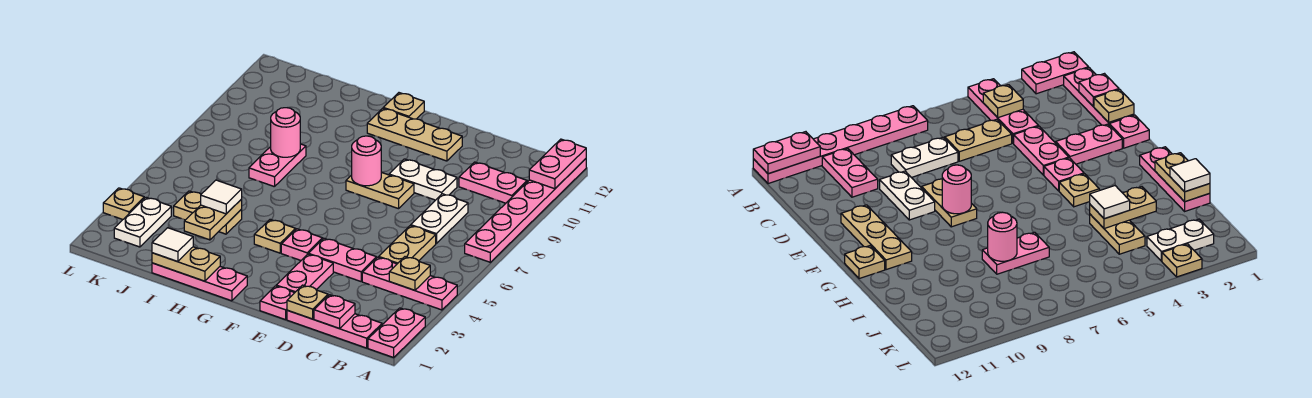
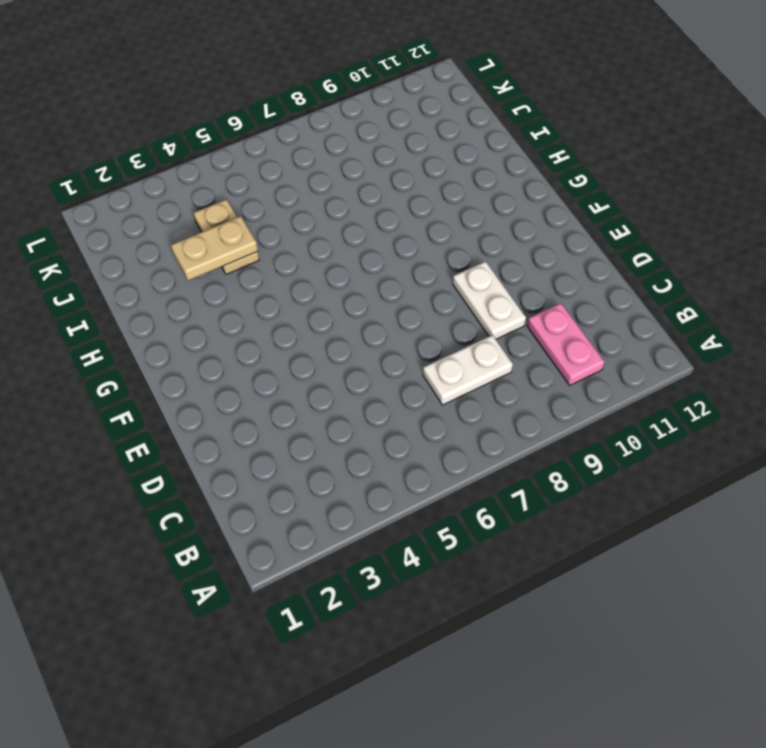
none -> pink 1x2 plate [368,308,425,357]
none -> pink 1x3 plate [362,257,457,310]
none -> pink 1x6 plate [465,159,586,262]
none -> pink 1x3 plate [287,310,382,348]

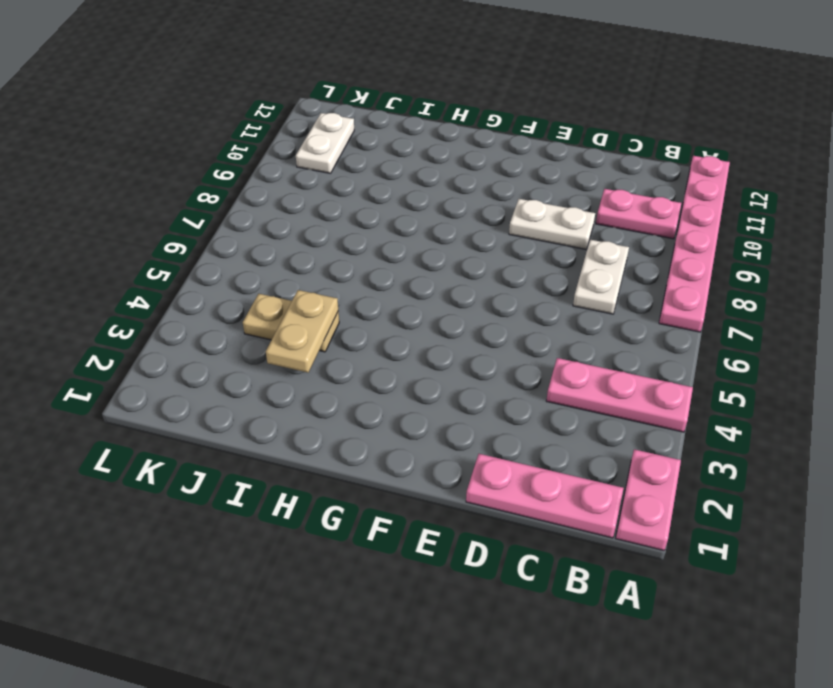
white 1x2 plate [296,113,354,173] -> white 1x2 plate moved to [114,198,171,247]
none -> tan 1x2 plate [379,226,436,264]
none -> pink 1x2 plate [308,238,377,281]
none -> pink 1x1 plate [260,286,294,320]
none -> pink 1x2 plate [276,254,333,293]

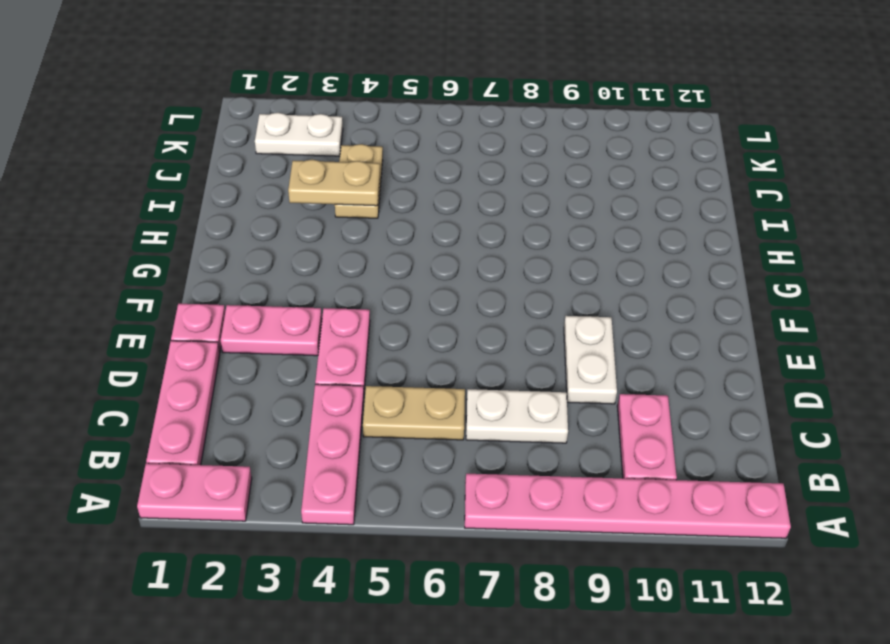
none -> tan 1x2 plate [346,172,414,209]
none -> tan 1x3 plate [367,108,462,161]
none -> pink 1x1 plate [281,229,323,260]
none -> pink 1x3 plate [152,263,247,301]

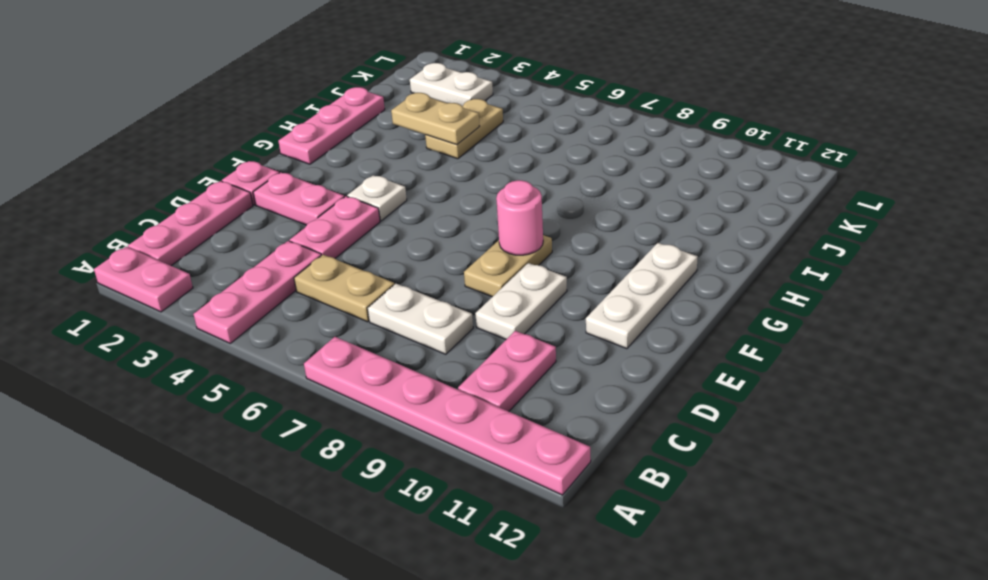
white 1x3 plate [586,243,698,349] -> tan 1x3 plate [367,108,462,161]
white 1x1 plate [347,175,407,221] -> pink 1x1 plate [281,229,323,260]
none -> tan 1x1 plate [254,220,296,253]
none -> tan 1x1 plate [383,93,424,119]
none -> pink 1x2 plate [249,144,306,187]
none -> tan 1x1 plate [103,188,144,219]

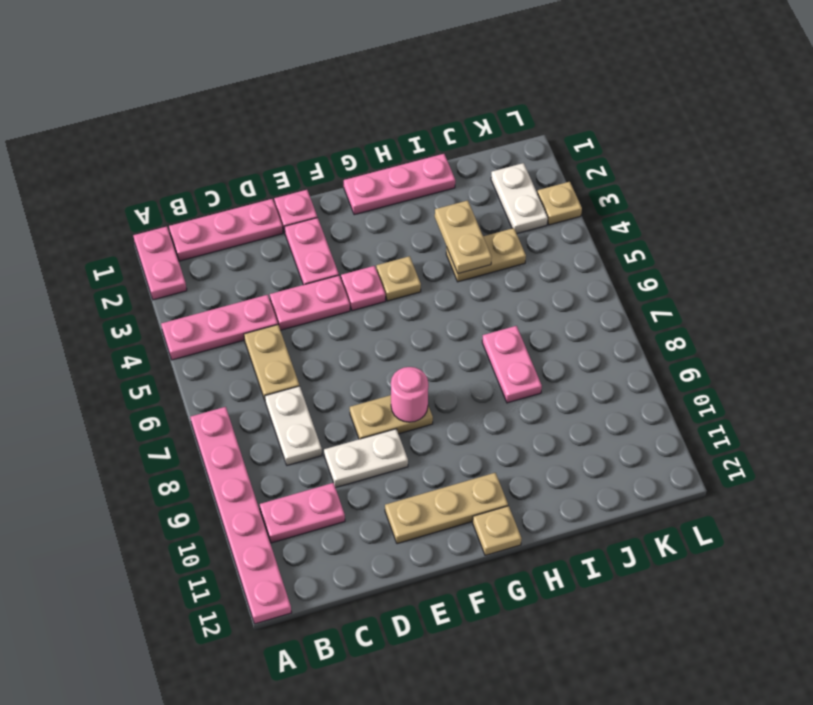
none -> pink 1x2 plate [529,139,586,189]
none -> tan 1x1 plate [389,257,430,290]
none -> pink 1x1 plate [314,295,355,328]
none -> tan 1x1 plate [287,285,328,319]

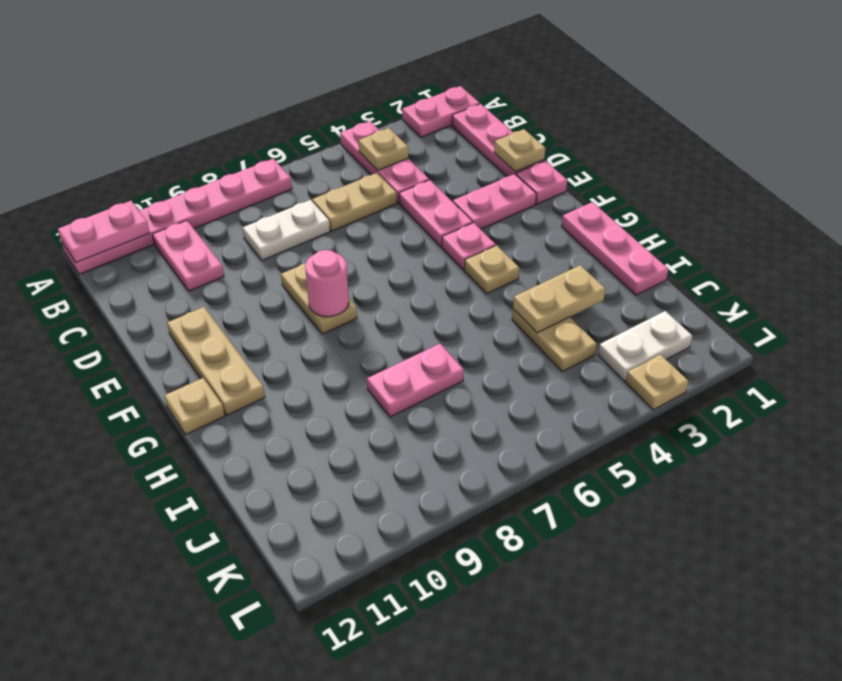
none -> white 1x2 plate [389,159,457,200]
none -> pink 1x1 plate [314,295,355,328]
none -> tan 1x2 plate [152,247,220,281]
none -> pink 1x1 round brick [271,108,300,157]

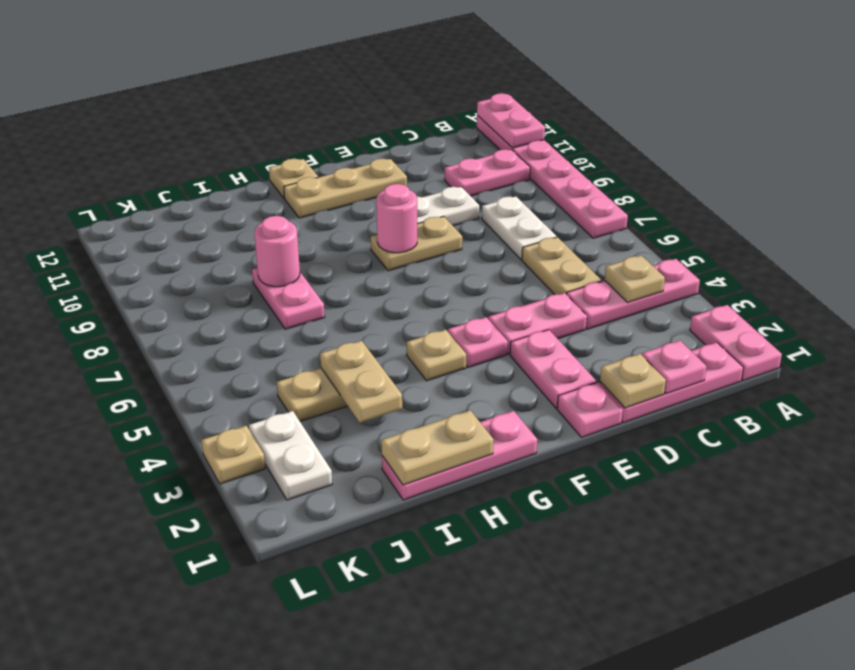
none -> white 1x1 tile [152,228,193,262]
none -> white 1x1 tile [201,180,242,214]

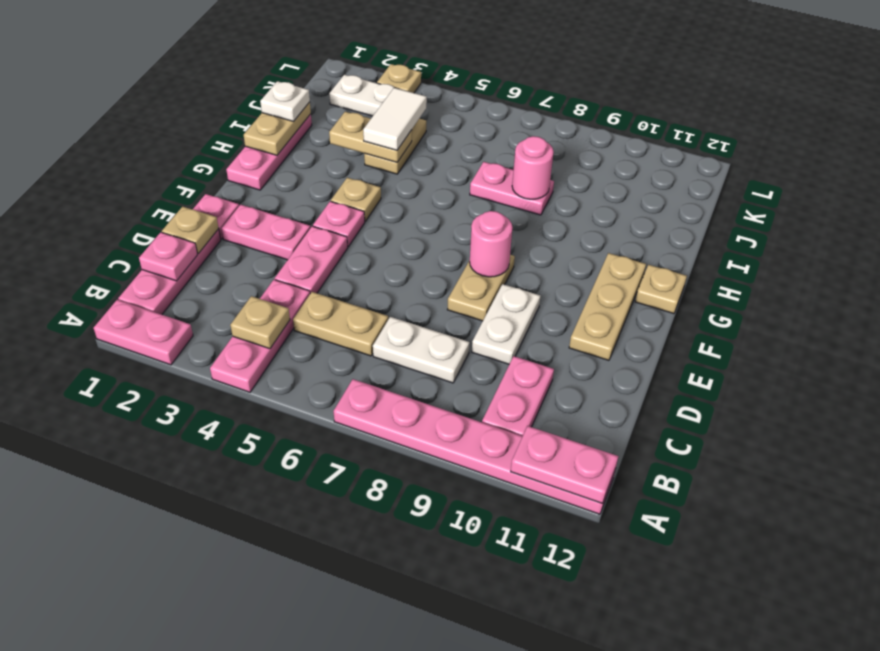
white 1x1 plate [260,81,310,121] -> white 1x1 tile [152,228,193,262]
white 1x2 tile [363,88,427,150] -> white 1x1 tile [201,180,242,214]

